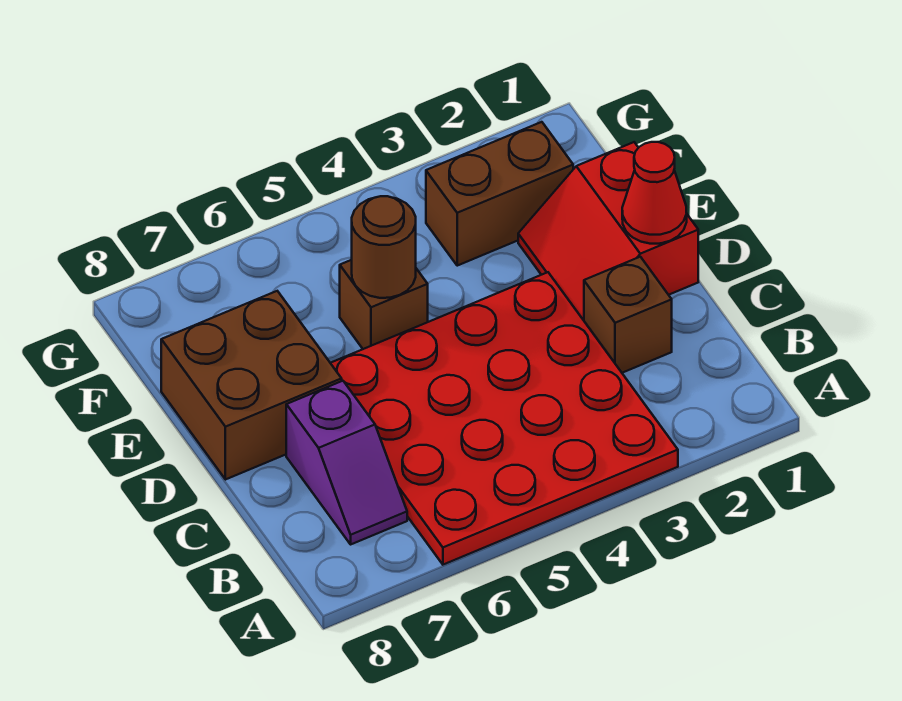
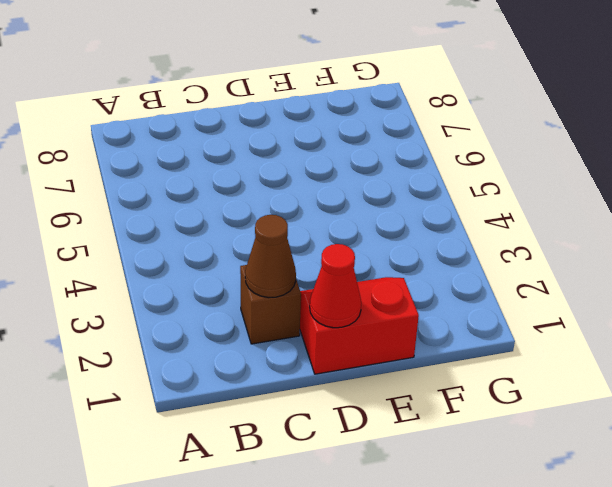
brown 1x1 cone [245,215,296,297] -> none
none -> red 4x4 plate [331,272,678,565]
none -> purple 1x2 slope [286,381,407,544]

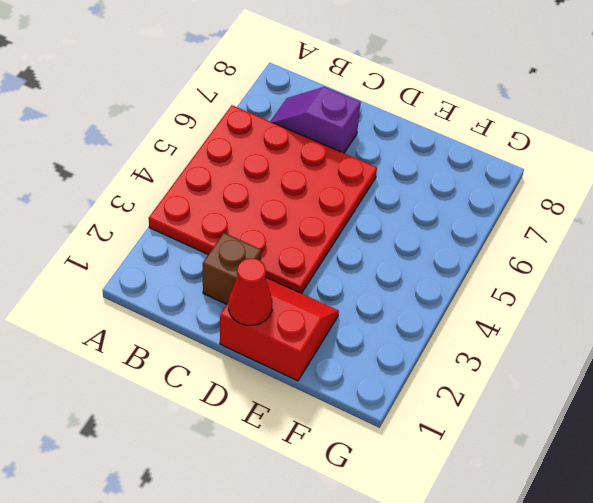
none -> brown 2x2 brick [161,291,342,480]
none -> brown 1x1 brick [340,260,428,349]

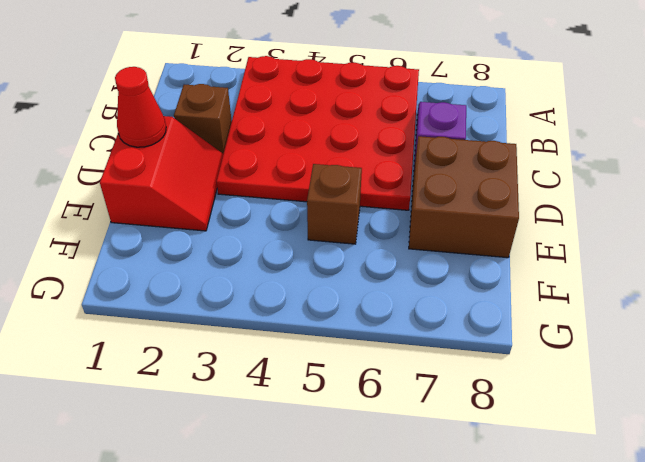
none -> brown 1x2 brick [426,122,573,266]
none -> brown 1x1 round brick [352,196,416,298]

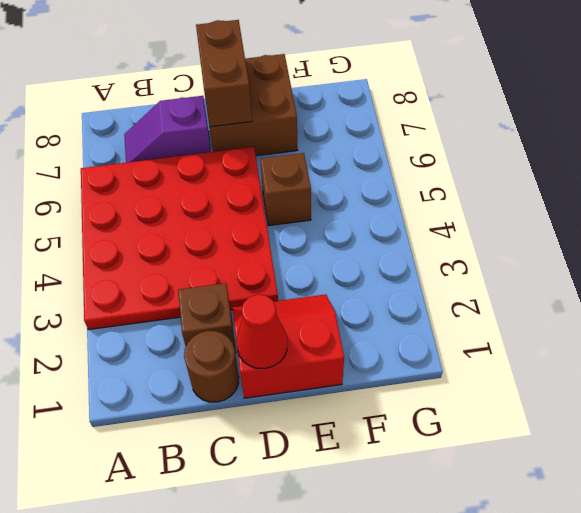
brown 1x1 round brick [184,331,239,402] -> brown 1x1 round brick moved to [352,196,416,298]
brown 1x2 brick [196,20,252,127] -> brown 1x2 brick moved to [426,122,573,266]

